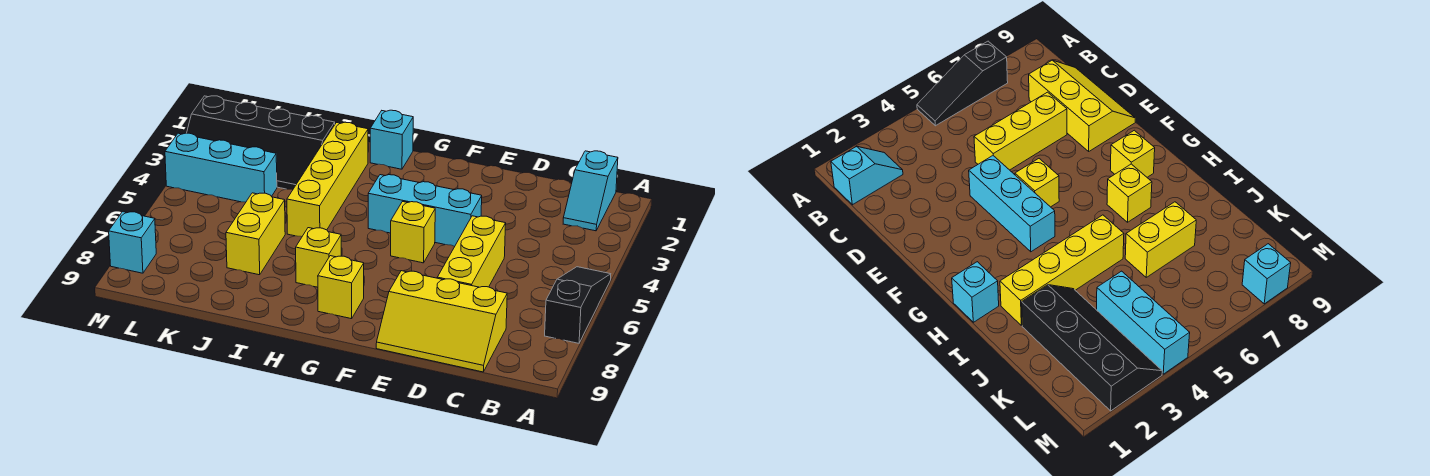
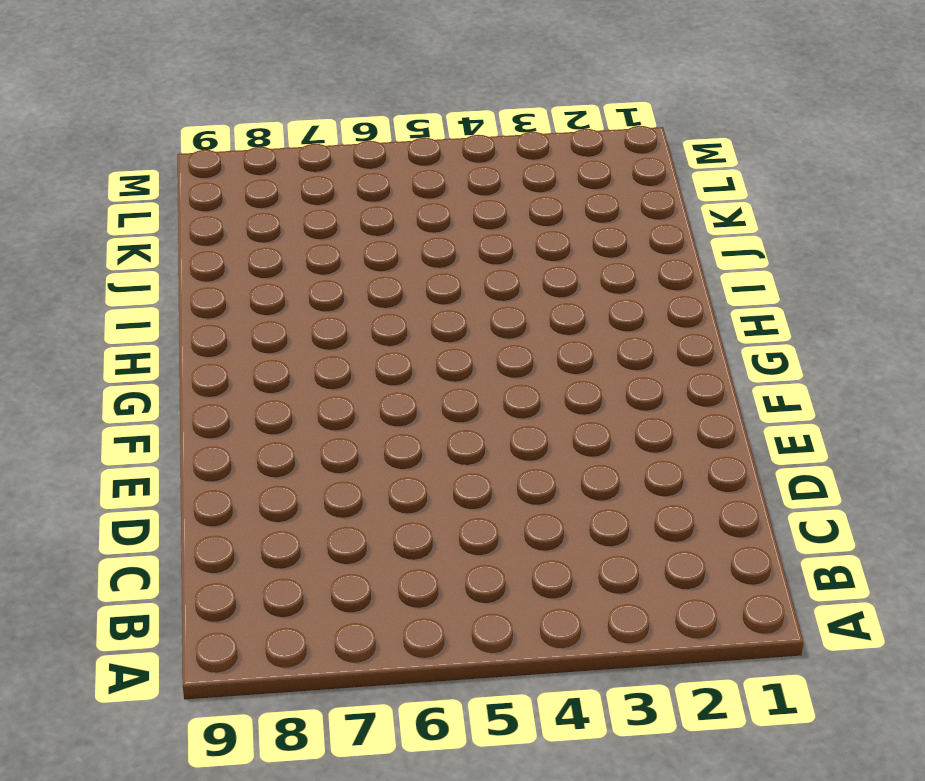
none -> black 1x3 slope [545,267,611,343]
none -> cyan 1x2 slope [563,151,618,231]
none -> yellow 2x3 slope [376,271,507,372]

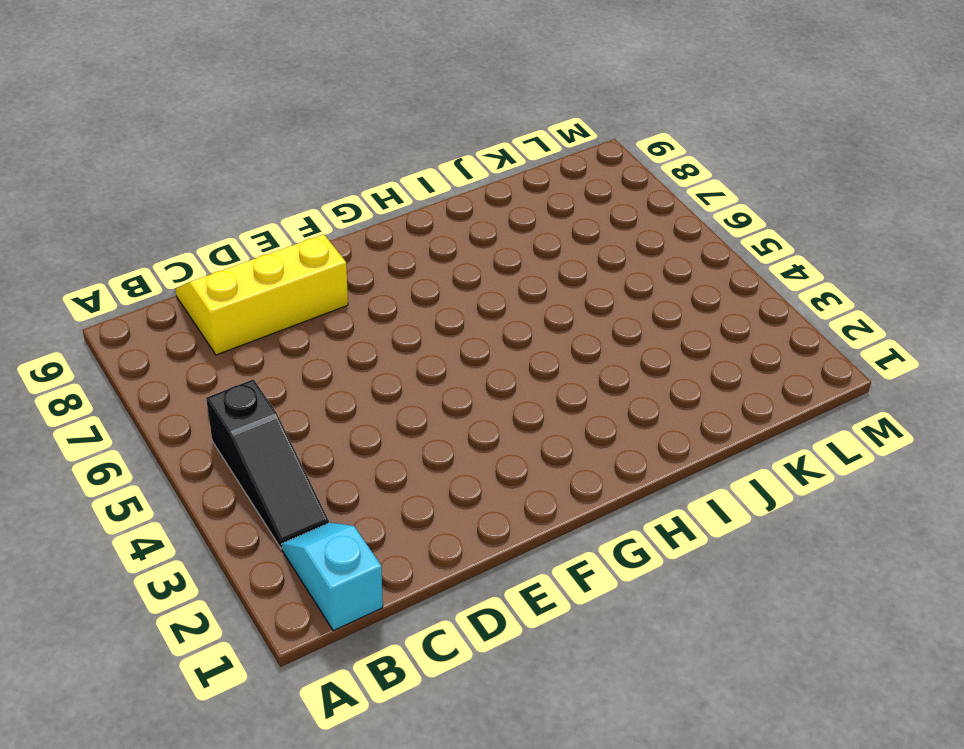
black 1x3 slope [206,379,329,549] -> black 1x3 slope moved to [545,267,611,343]
none -> yellow 1x3 brick [437,216,506,287]
none -> cyan 1x3 brick [368,175,482,246]
none -> yellow 1x1 brick [391,202,435,263]

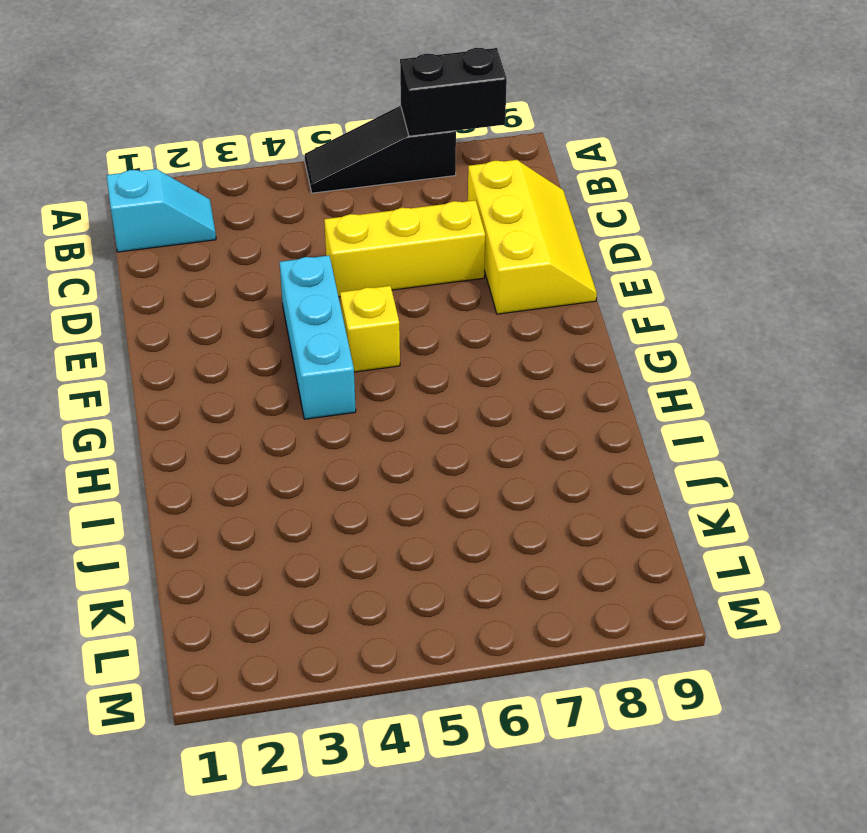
black 1x2 brick [400,48,507,136] -> none
none -> yellow 1x1 brick [318,256,364,319]
none -> cyan 1x1 brick [370,110,413,169]
none -> yellow 1x1 brick [296,228,341,287]

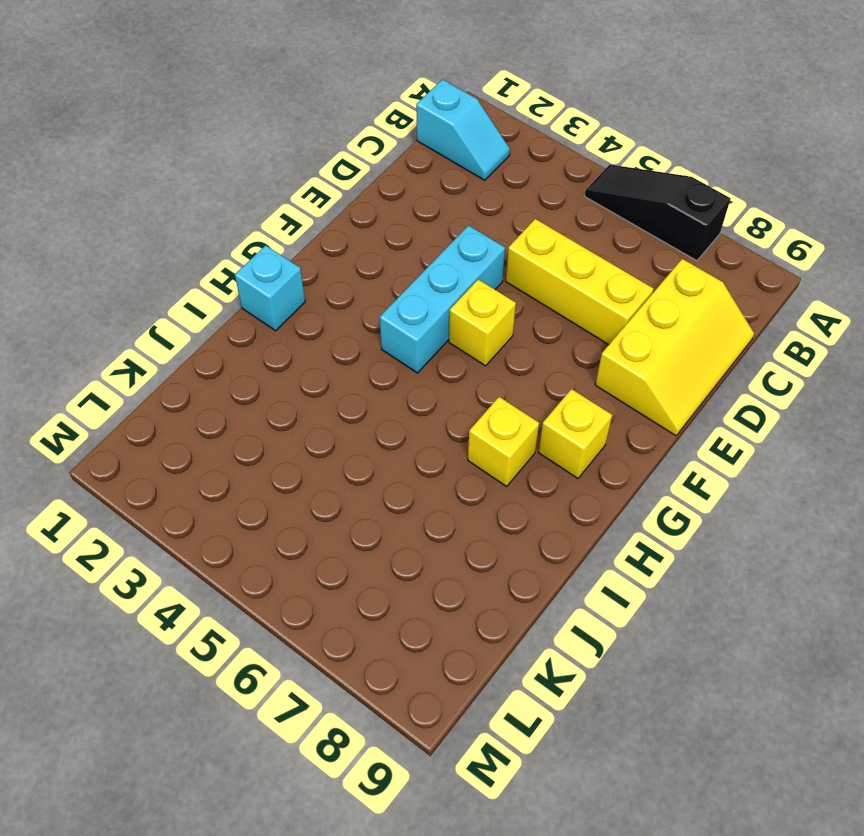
none -> yellow 1x4 brick [287,122,368,237]
none -> black 2x4 slope [187,96,335,190]
none -> yellow 1x2 brick [226,193,285,275]

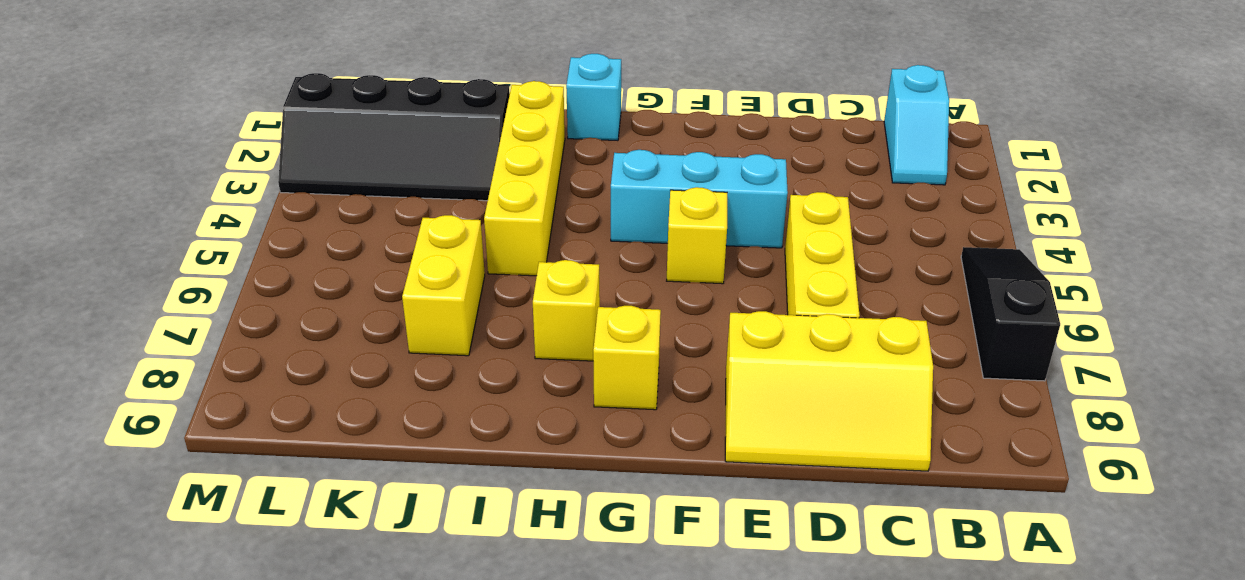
none -> cyan 1x3 brick [165,133,277,202]
none -> cyan 1x1 brick [109,212,156,273]

